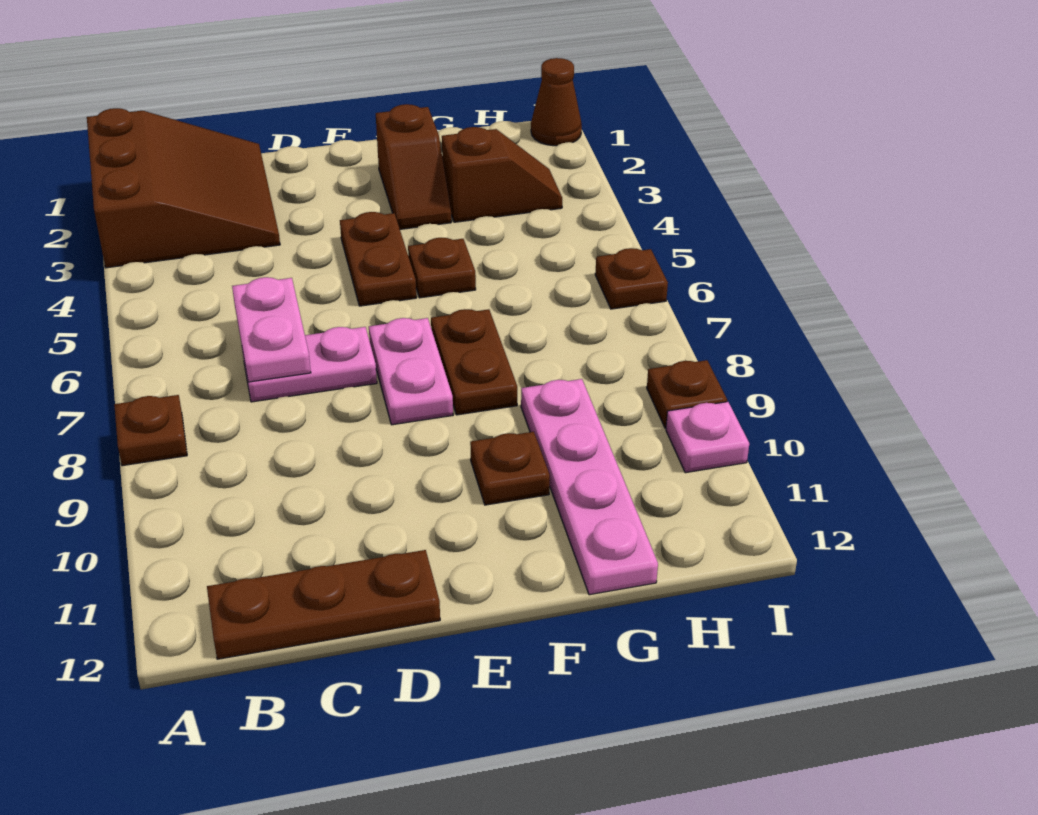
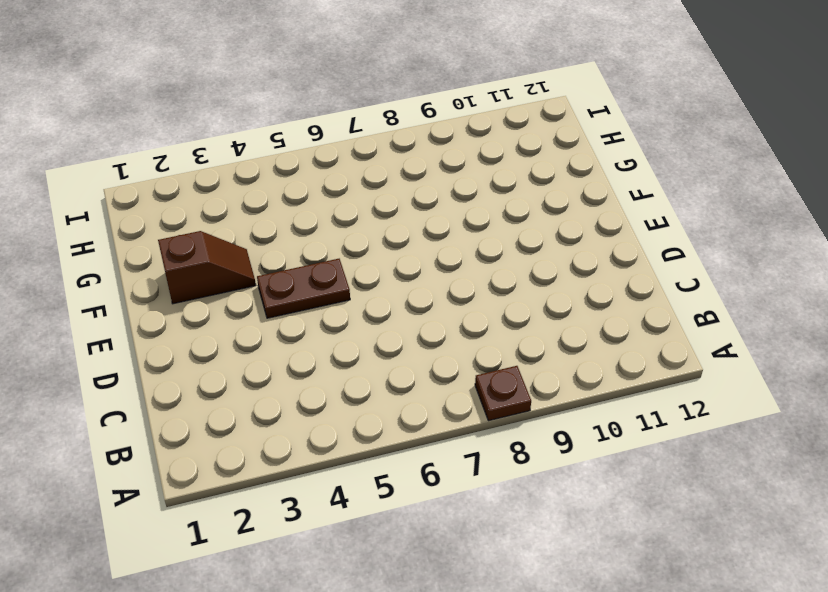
none -> brown 3x3 slope [87,108,280,268]
none -> brown 1x3 plate [207,550,440,659]
none -> pink 1x2 plate [242,327,377,402]

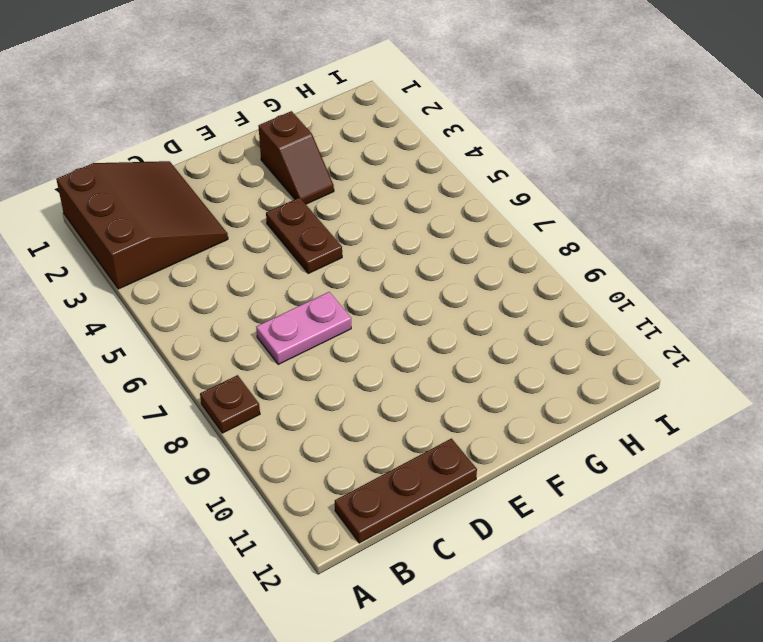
none -> pink 1x2 plate [369,318,453,425]
none -> brown 1x1 plate [408,238,476,298]
none -> brown 1x2 plate [431,309,517,415]

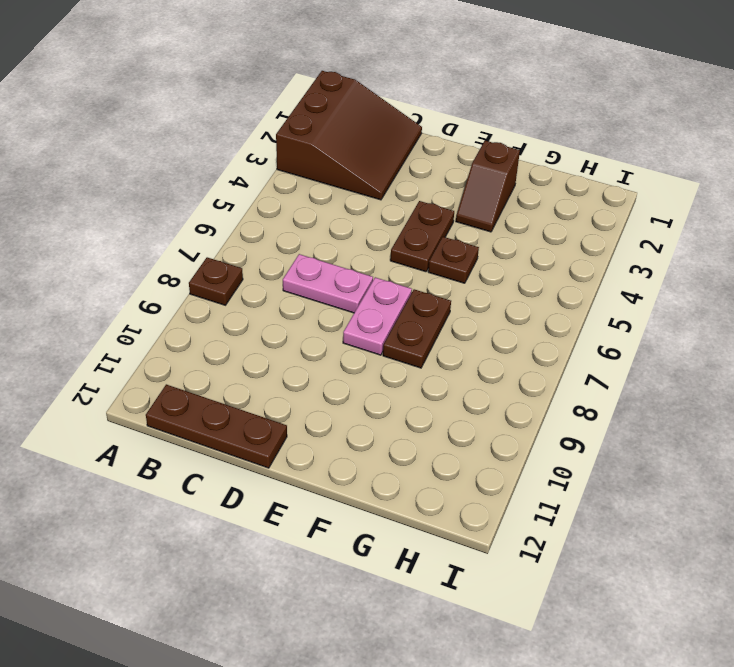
none -> brown 1x1 plate [470,432,550,505]
none -> brown 1x2 slope [442,127,562,222]
none -> pink 1x4 plate [521,379,658,595]

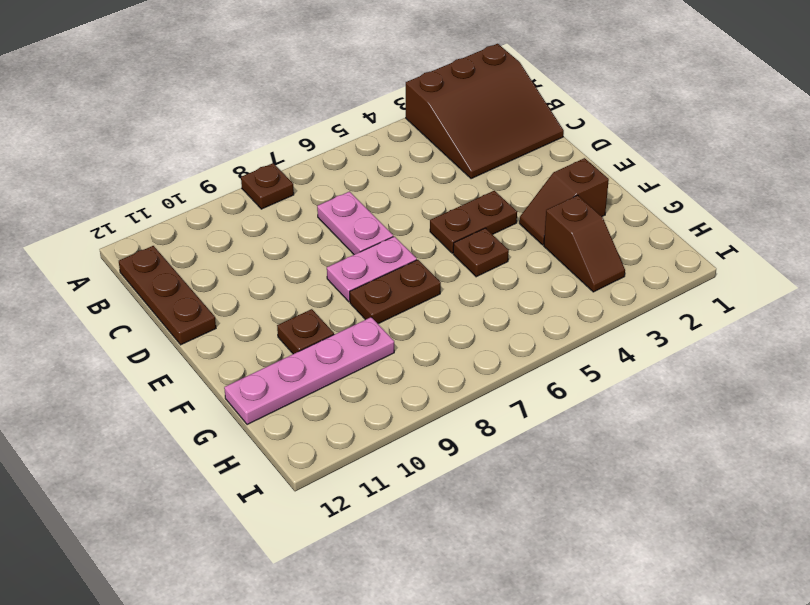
none -> brown 1x1 cone [531,58,582,146]
none -> brown 1x1 plate [595,248,668,309]
none -> brown 1x1 plate [647,360,727,428]

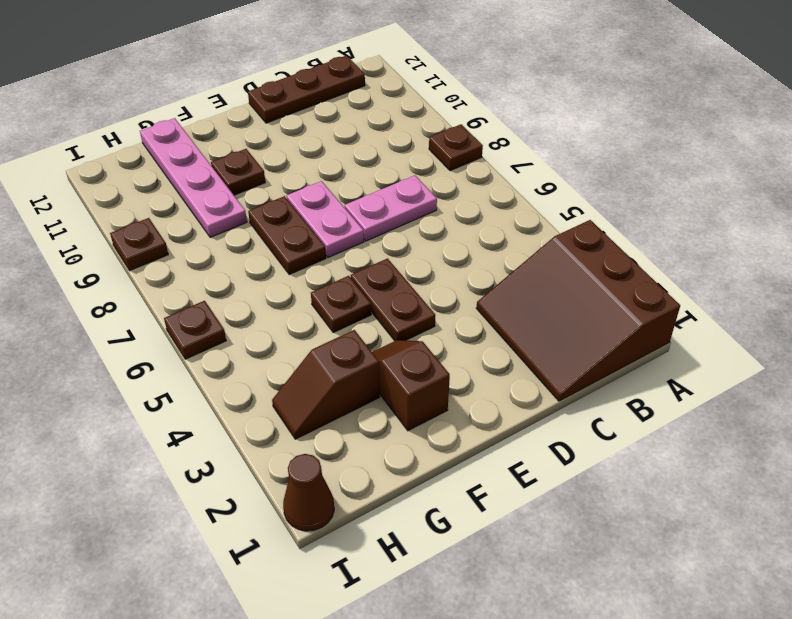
none -> pink 1x1 plate [666,402,749,473]
none -> pink 1x2 plate [232,277,311,382]

